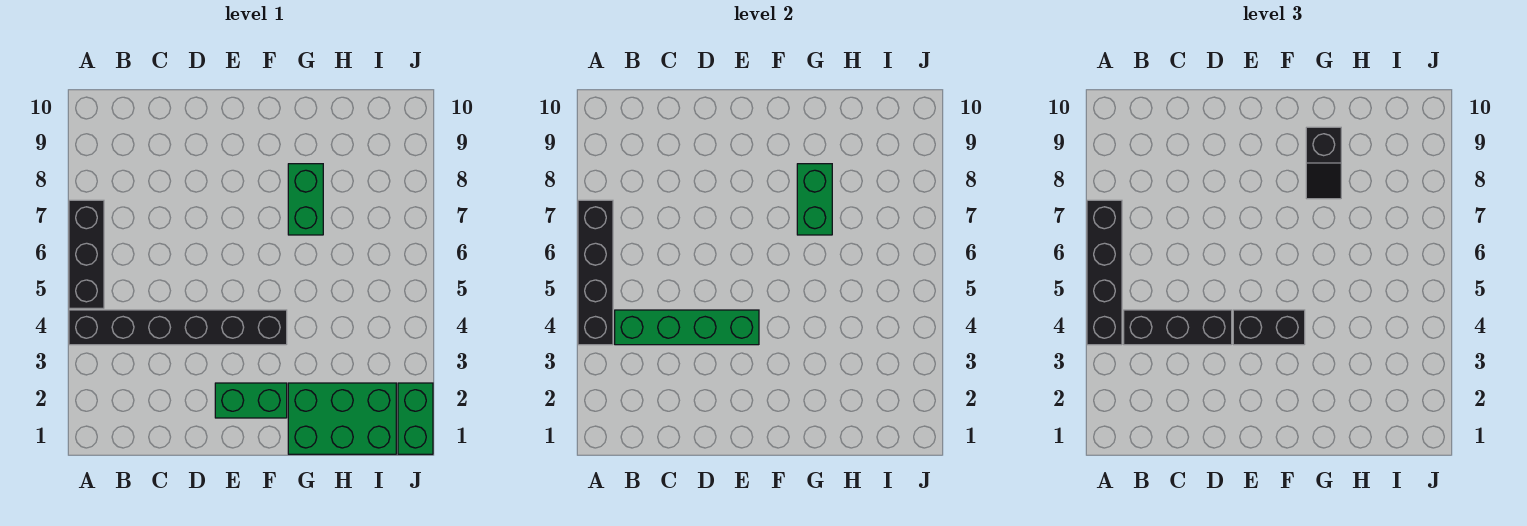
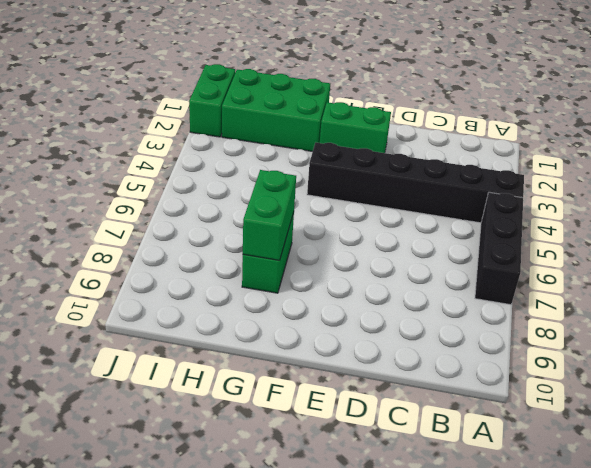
none -> black 1x4 brick [578,200,613,345]
none -> green 1x4 brick [615,310,759,345]
none -> black 1x4 brick [1087,200,1122,345]

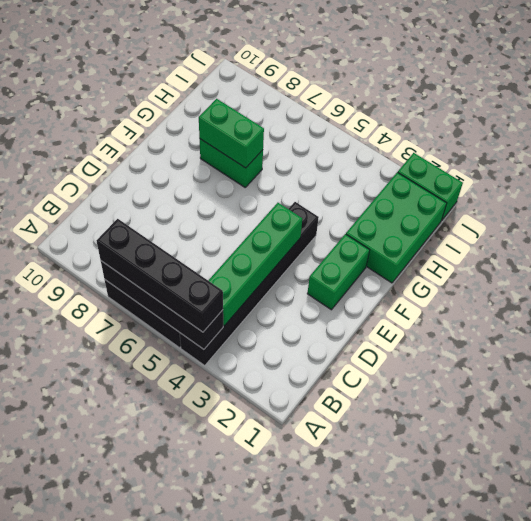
none -> black 1x3 brick [1124,310,1232,345]
none -> black 1x2 brick [1233,310,1305,345]
none -> black 1x2 slope [1306,127,1341,199]

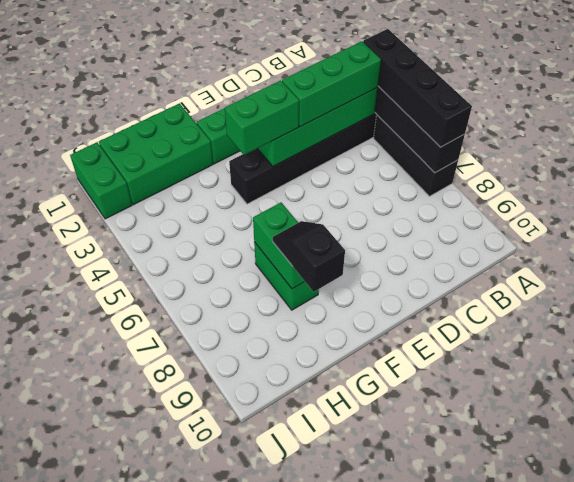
green 1x3 brick [282,41,381,127] -> black 1x3 brick [1124,310,1232,345]
green 1x2 brick [225,80,299,155] -> black 1x2 brick [1233,310,1305,345]

